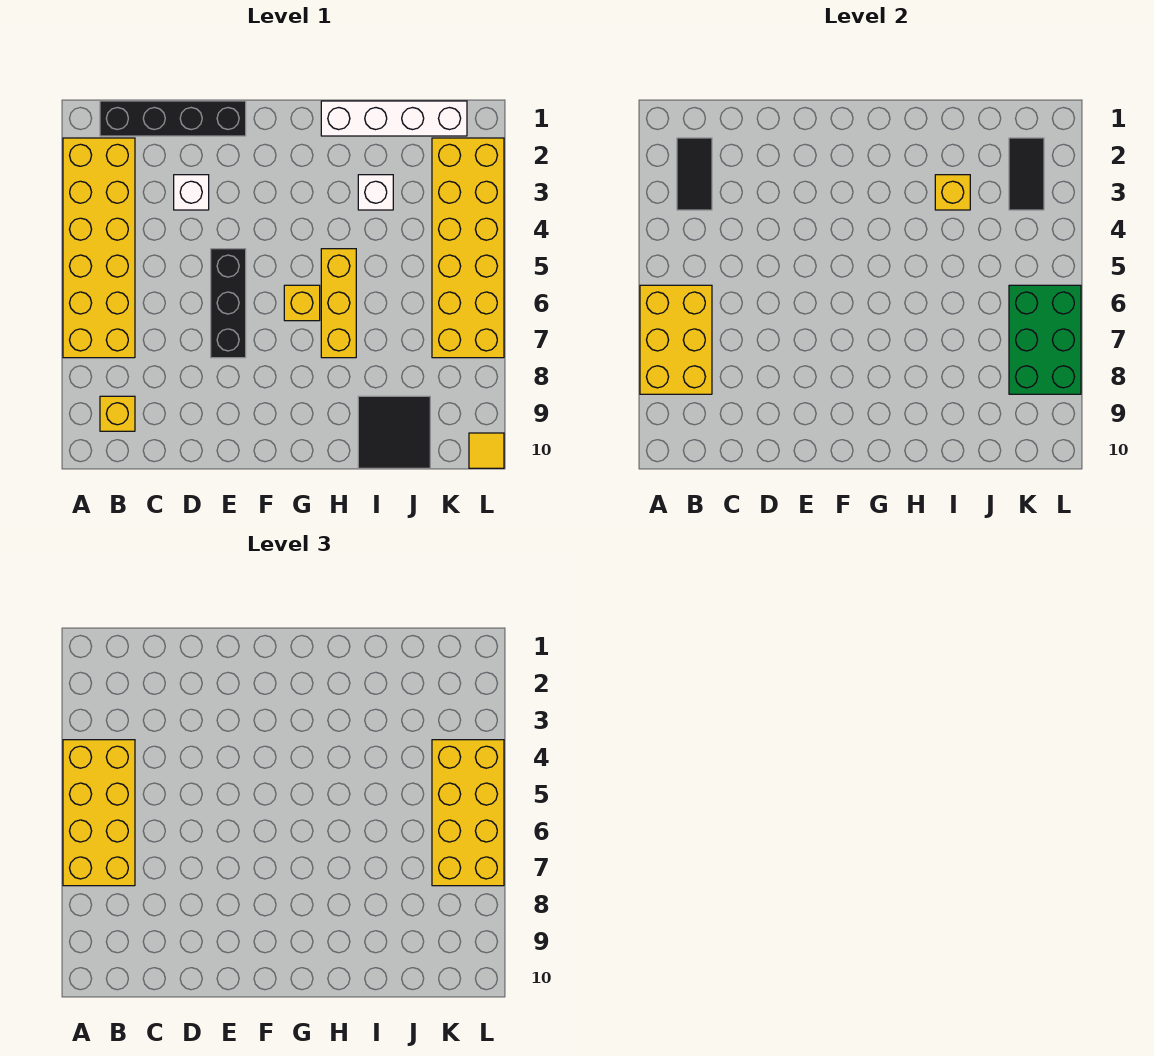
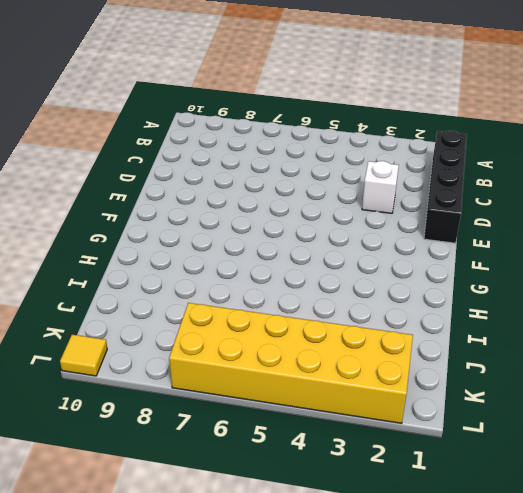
none -> yellow 2x6 brick [63,138,135,358]
none -> yellow 1x1 brick [100,396,135,431]
none -> black 1x3 brick [211,249,246,358]

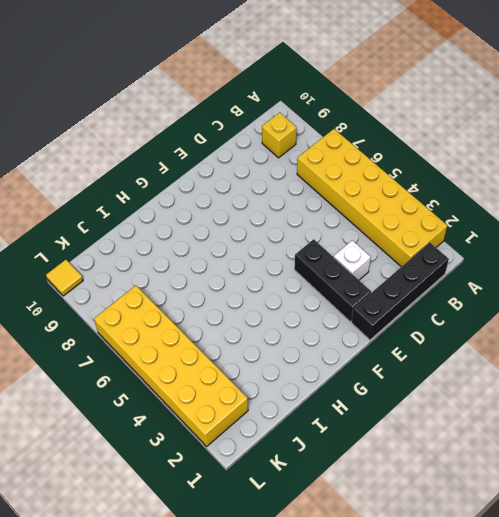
black 1x3 brick [294,239,371,322] -> black 1x3 brick moved to [211,249,246,358]
none -> yellow 1x1 brick [284,285,320,321]
none -> white 1x4 brick [321,101,467,136]
none -> yellow 1x3 brick [321,249,356,358]

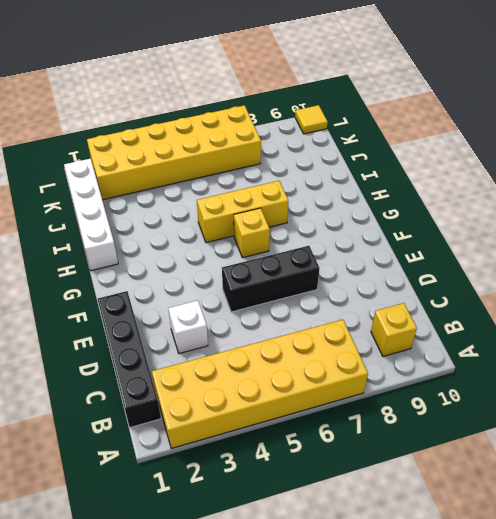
none -> white 1x1 brick [358,175,393,210]
none -> black 2x2 tile [358,396,430,468]
none -> yellow 2x3 brick [640,285,712,394]

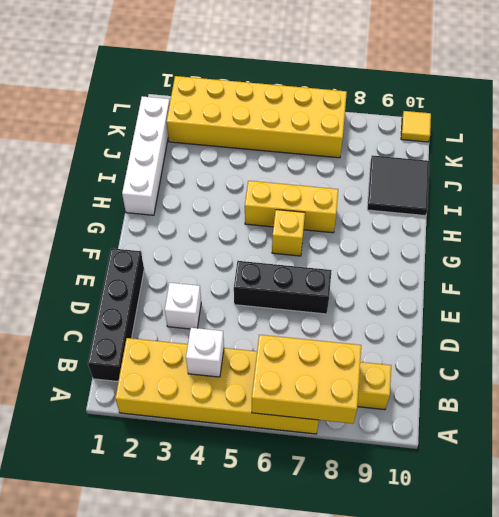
white 1x1 brick [186,328,224,377] -> white 1x1 brick moved to [358,175,393,210]
none -> black 1x2 tile [677,138,712,210]
none -> yellow 1x1 brick [935,175,970,210]
none -> black 1x2 tile [1009,138,1044,210]

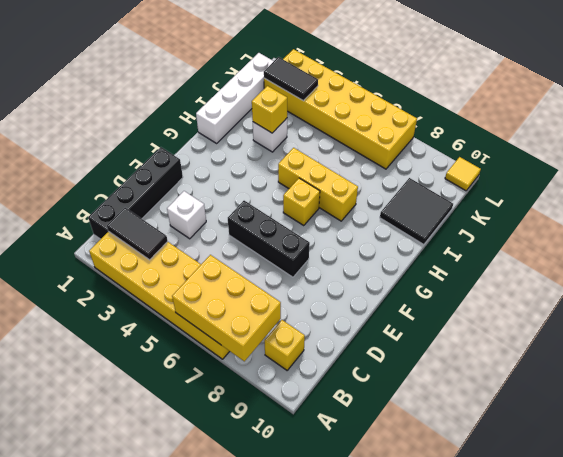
none -> green 2x3 brick [1009,285,1081,394]
none -> yellow 2x4 brick [63,740,135,886]
none -> yellow 2x4 brick [432,740,504,886]

